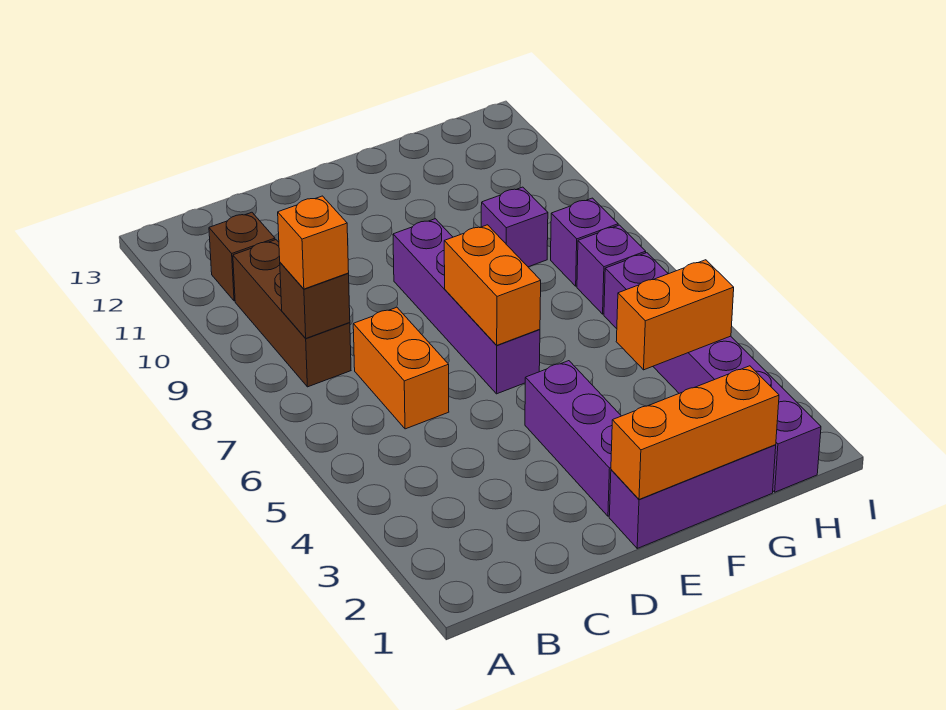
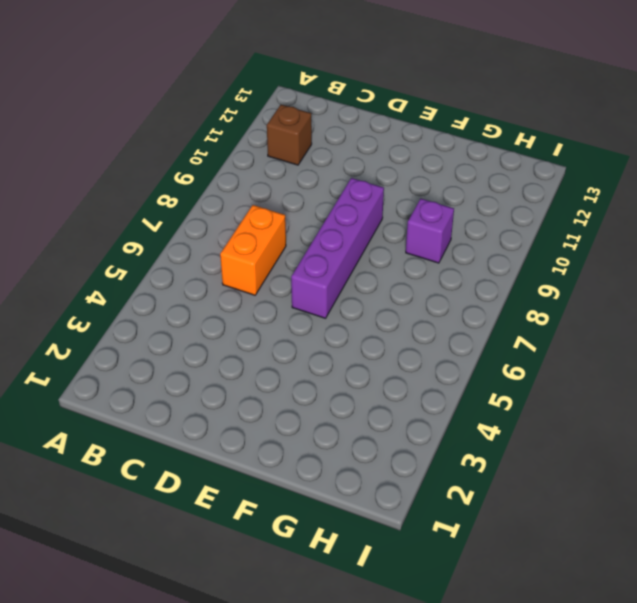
none -> brown 1x3 brick [233,240,351,387]
none -> purple 1x3 brick [609,445,776,548]
none -> purple 1x3 brick [525,361,621,516]

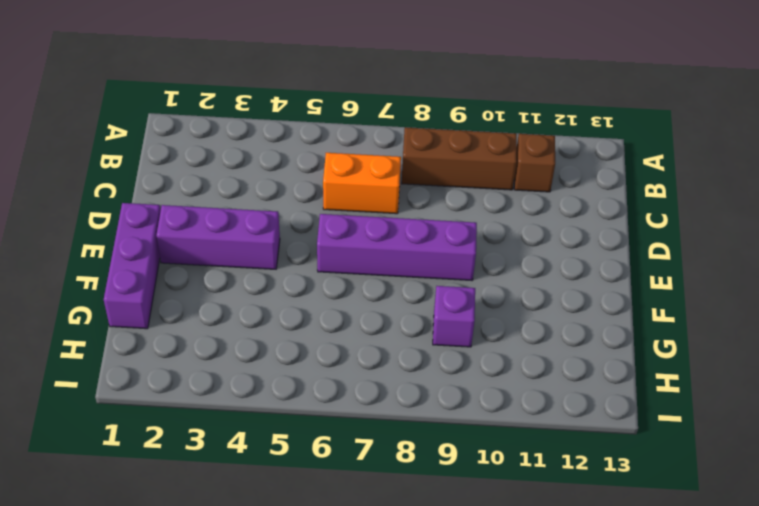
none -> purple 1x6 brick [604,253,821,492]
none -> purple 1x1 brick [577,225,646,314]
none -> purple 1x1 brick [551,198,618,286]

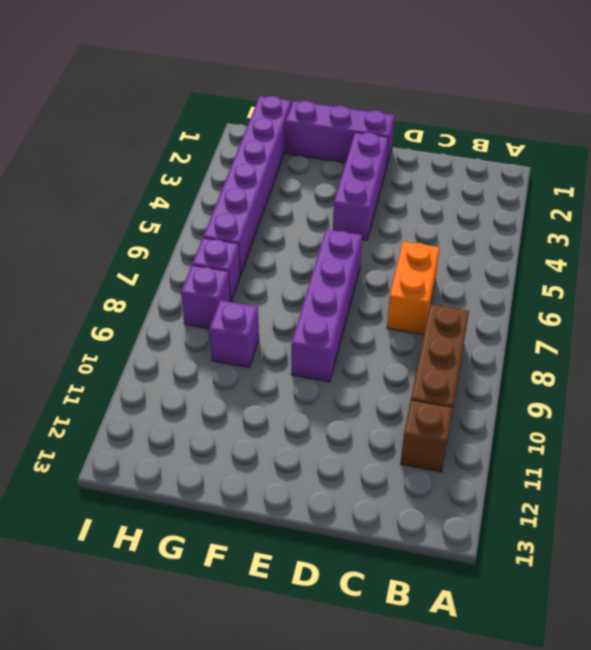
none -> brown 1x1 brick [280,263,350,338]
none -> orange 1x3 brick [611,366,779,499]
none -> orange 1x2 brick [444,225,541,345]

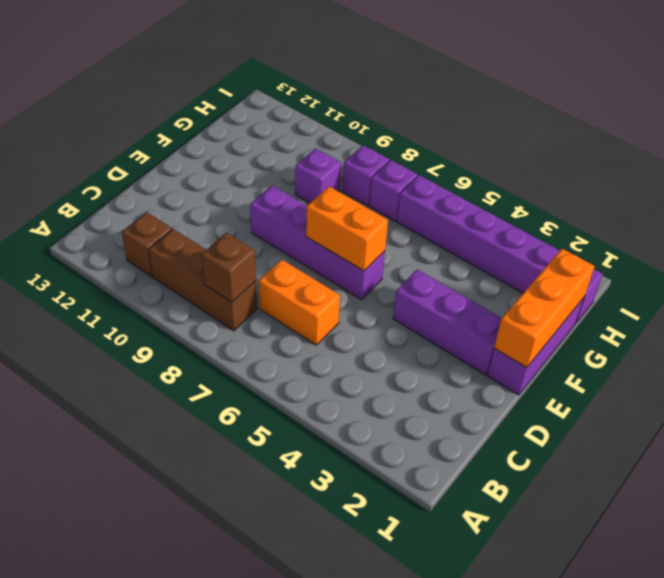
none -> orange 1x2 brick [616,260,734,370]
none -> orange 1x1 brick [278,196,349,289]

